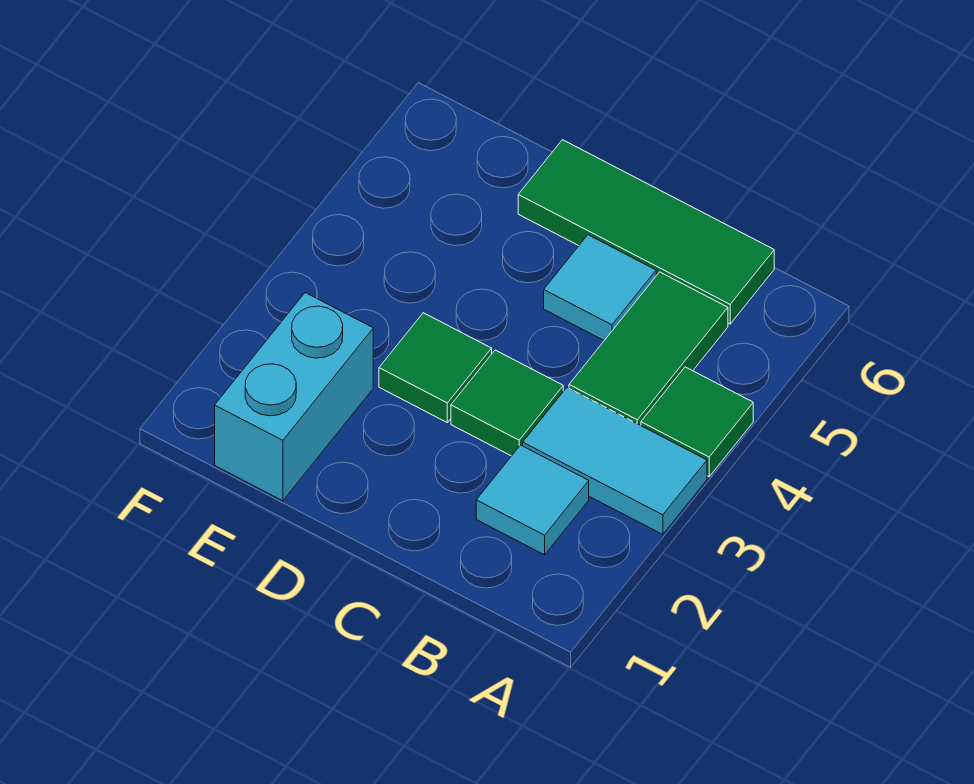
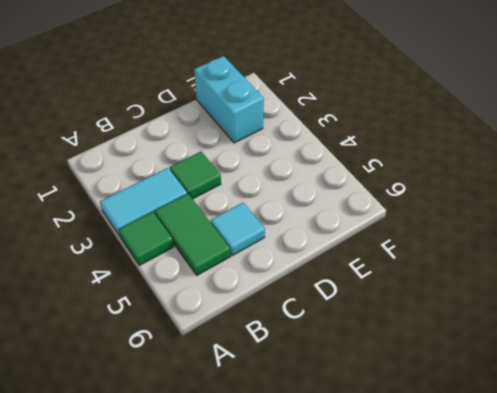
none -> cyan 1x1 tile [476,445,589,555]
none -> green 1x3 tile [518,140,774,324]

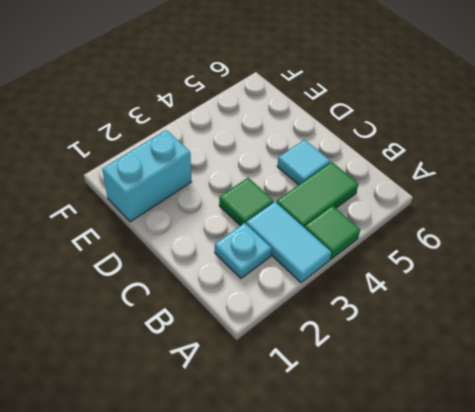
cyan 1x1 plate [215,223,272,278] -> cyan 1x1 tile [476,445,589,555]
none -> green 1x3 tile [518,140,774,324]
none -> green 1x1 tile [379,313,492,422]

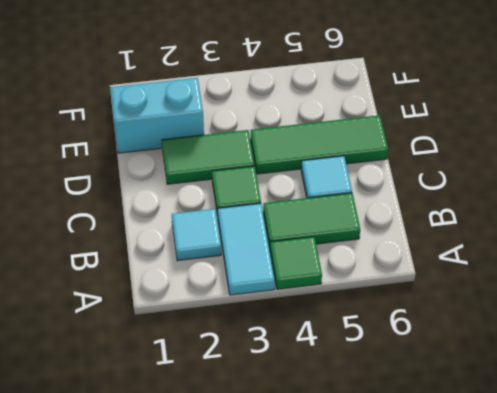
green 1x2 tile [162,130,254,184] -> green 1x1 tile [379,313,492,422]
green 1x3 tile [251,115,388,174] -> green 1x3 tile turned to [518,140,774,324]

